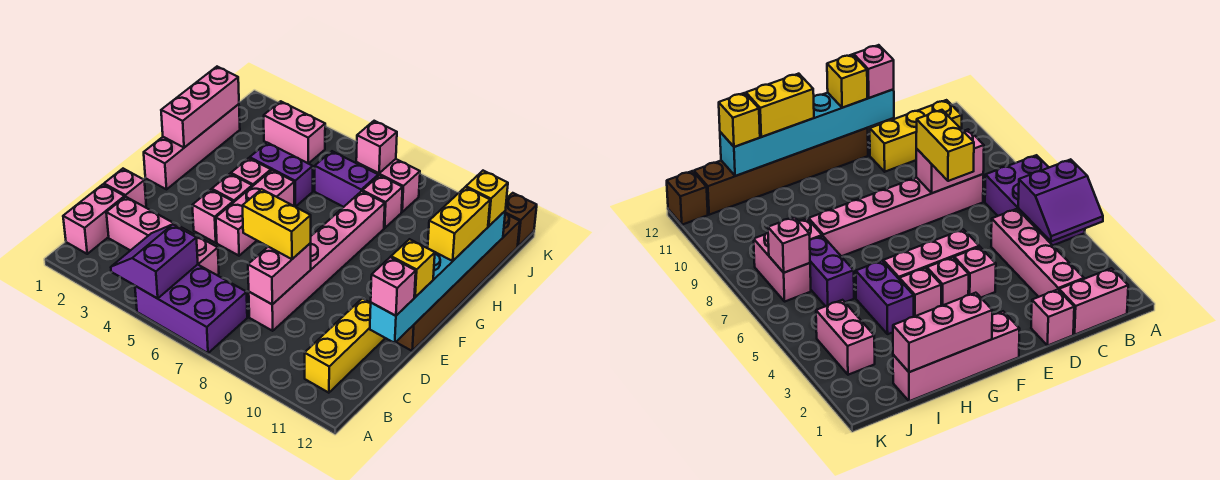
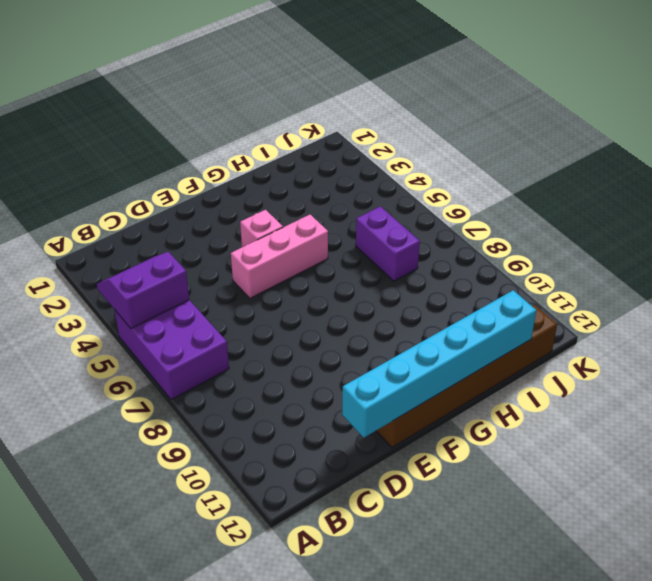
none -> pink 1x2 brick [63,184,125,254]
none -> yellow 1x3 brick [305,298,385,393]
none -> pink 1x4 brick [106,197,219,275]

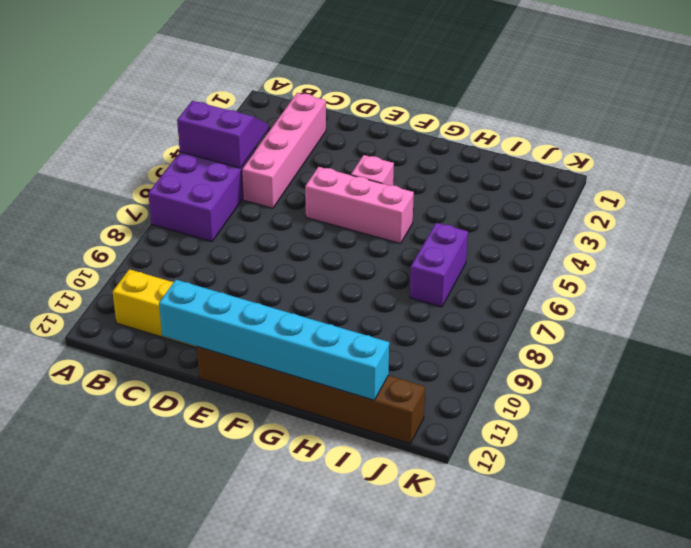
none -> pink 1x2 brick [63,184,125,254]
none -> pink 1x6 brick [249,191,385,331]
none -> pink 1x1 brick [104,169,146,207]

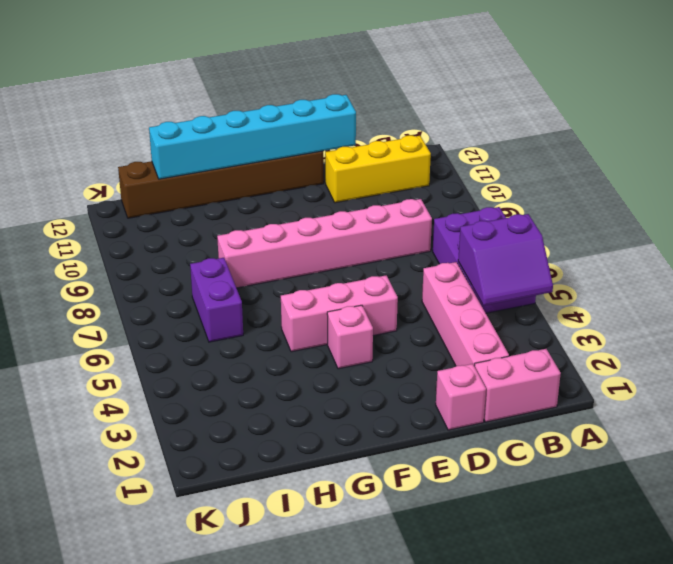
none -> pink 1x1 brick [192,190,233,243]
none -> pink 1x4 brick [144,104,240,189]
none -> pink 1x1 brick [231,158,271,186]

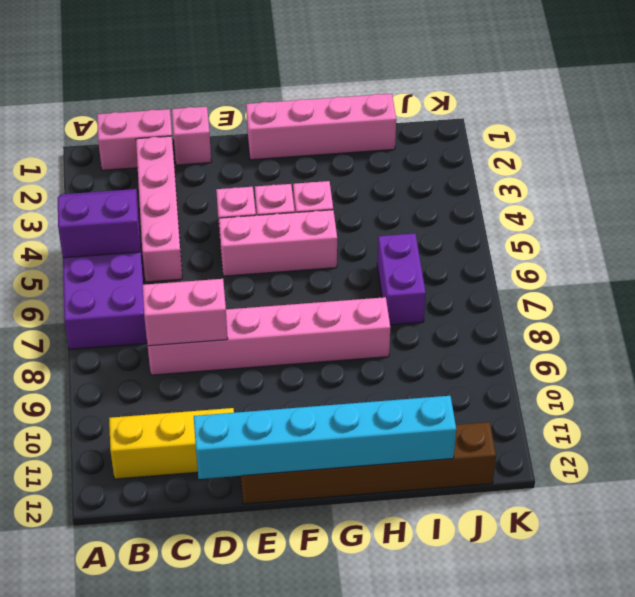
none -> purple 1x2 brick [250,143,313,207]
none -> pink 1x1 brick [362,175,403,228]
none -> pink 1x2 brick [264,101,325,164]

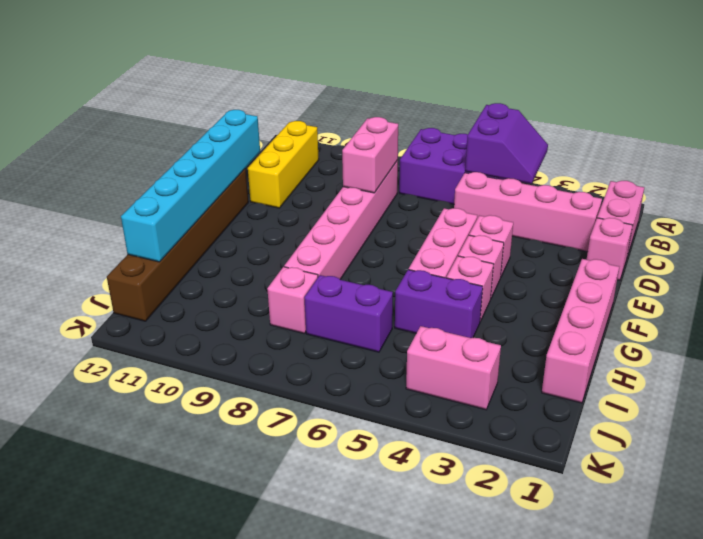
none -> pink 1x2 brick [356,159,420,212]
none -> brown 1x1 brick [505,193,537,246]
none -> pink 1x3 brick [161,67,239,148]

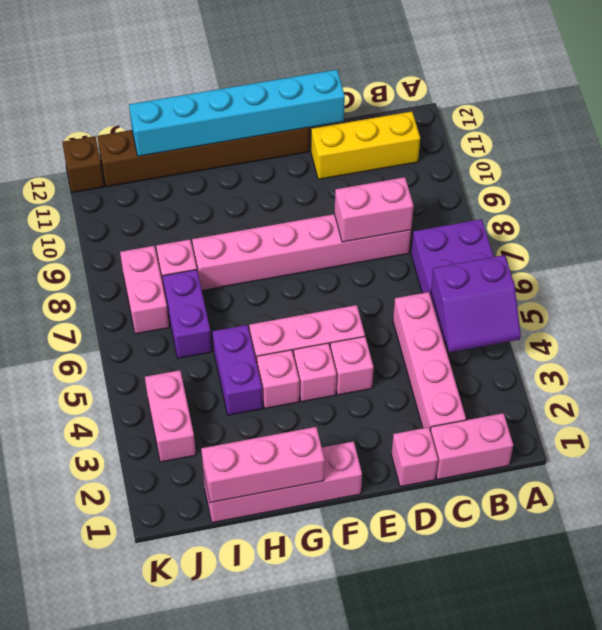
none -> pink 1x1 brick [356,121,397,173]
none -> yellow 1x2 brick [242,189,311,259]
none -> pink 1x1 brick [371,257,416,316]

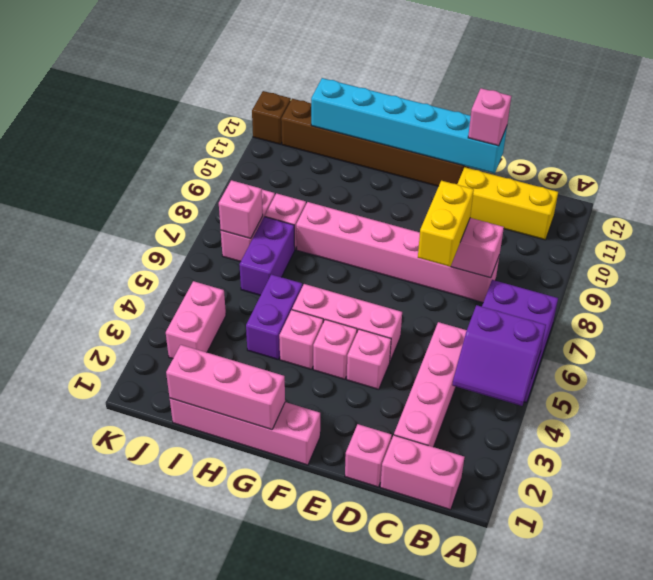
none -> yellow 1x1 brick [391,239,435,297]
none -> yellow 1x2 brick [428,187,490,261]
none -> yellow 1x1 brick [466,171,508,226]

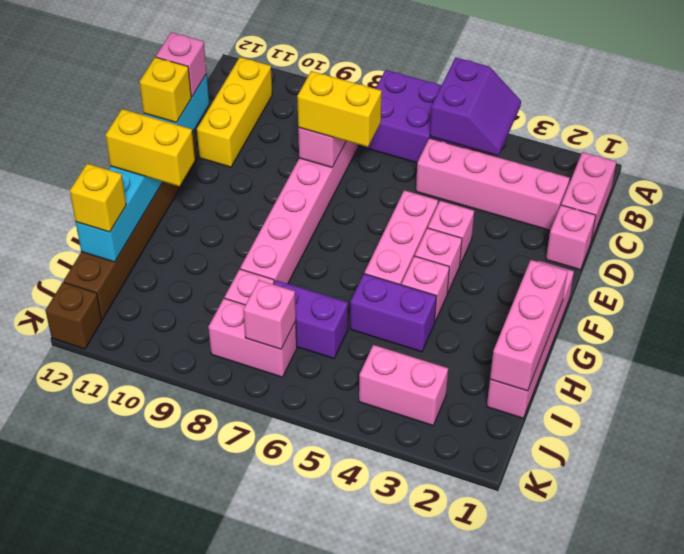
yellow 1x2 brick [106,109,195,187] -> yellow 1x2 brick turned to [428,187,490,261]

